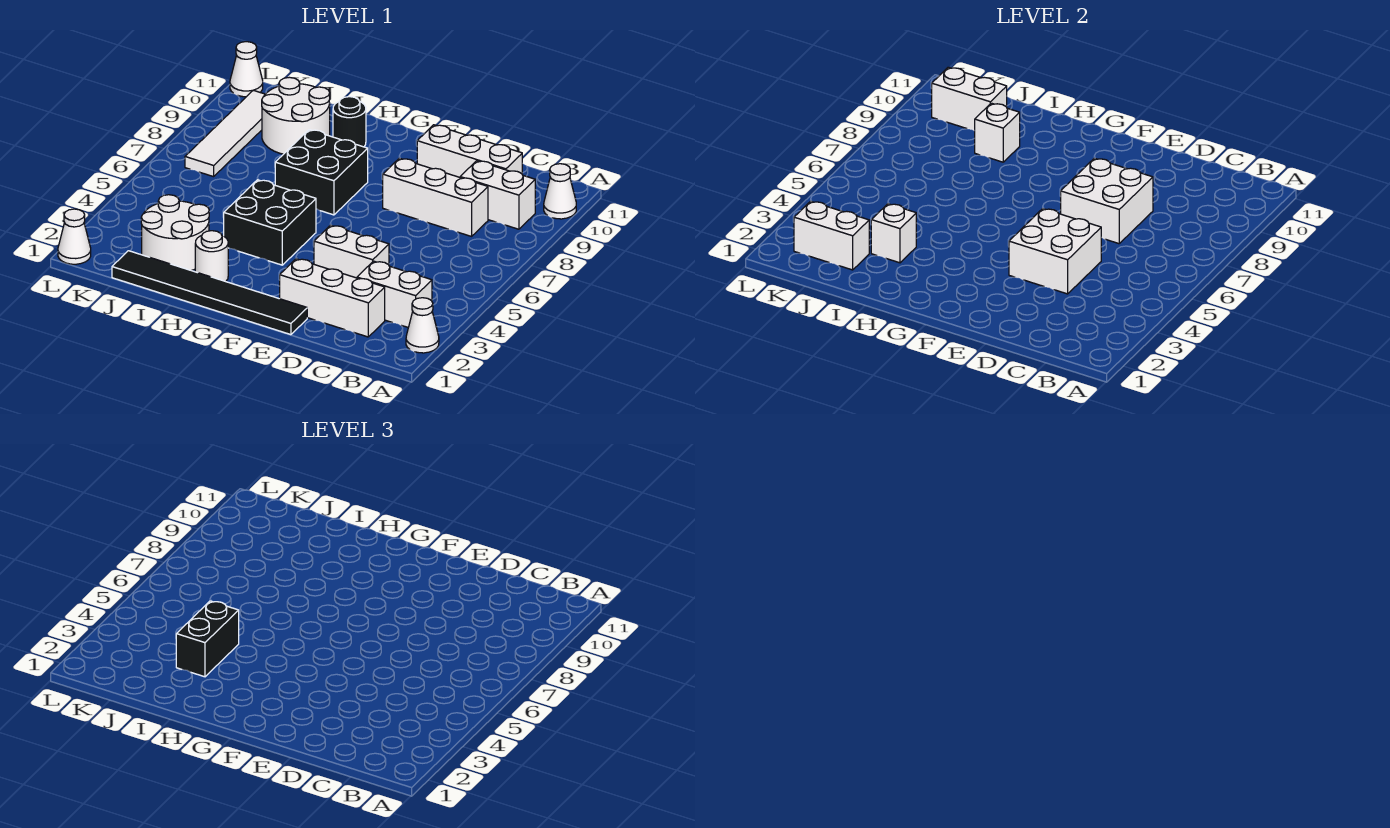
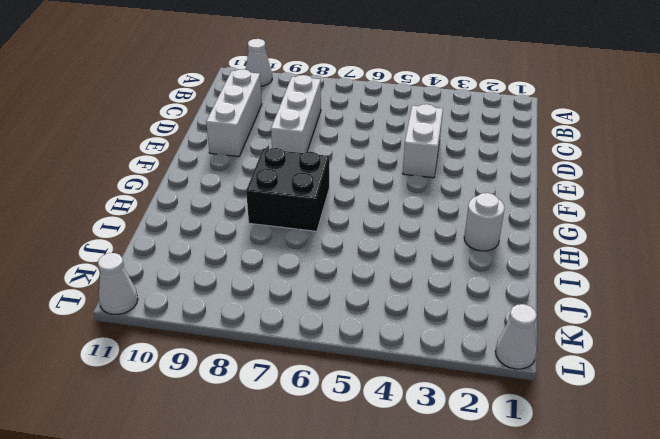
none -> white 1x1 cone [406,298,439,353]
none -> white 1x2 brick [357,261,432,327]
none -> white 1x2 brick [460,161,535,229]

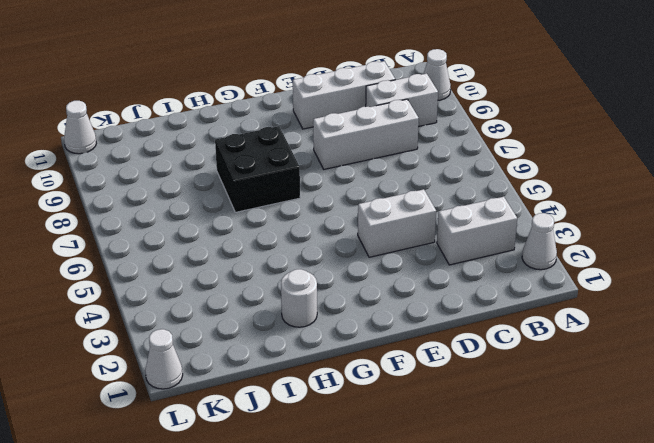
none -> white 1x3 brick [280,259,385,337]
none -> black 1x6 tile [112,251,307,335]
none -> black 2x2 brick [224,180,316,265]

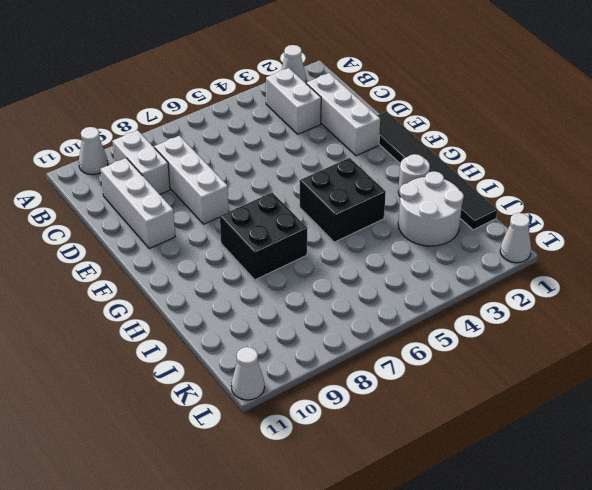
none -> white 1x2 brick [314,225,389,278]
none -> black 1x1 round brick [333,97,366,147]
none -> white 2x2 round brick [262,77,330,154]

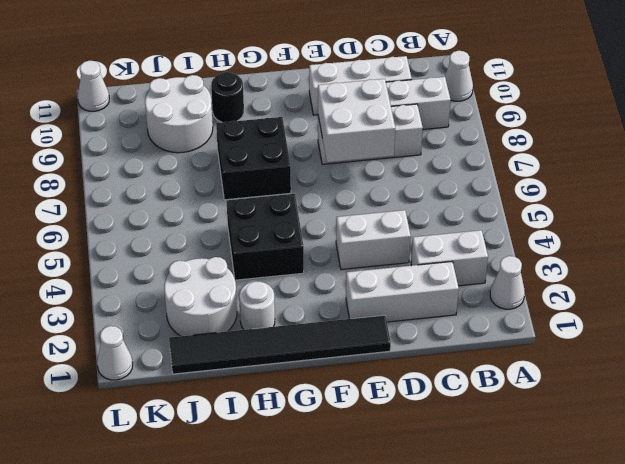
none -> white 1x4 tile [185,90,265,177]
none -> white 2x2 brick [1009,209,1101,294]
none -> white 1x1 brick [871,204,916,263]

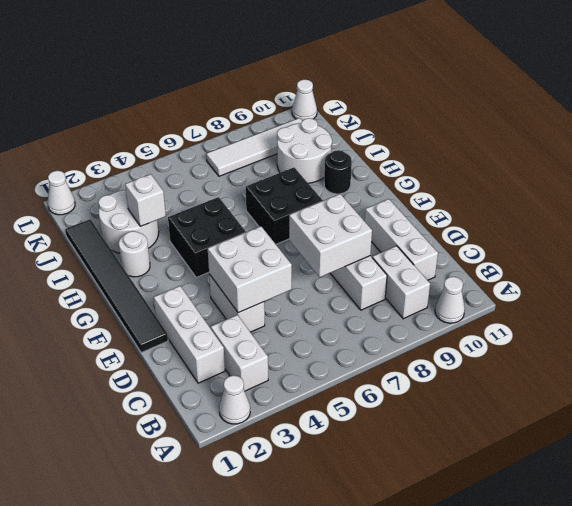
none -> white 1x1 brick [975,103,1020,162]
none -> white 1x2 brick [794,201,869,270]
none -> white 1x2 brick [932,67,1007,131]

